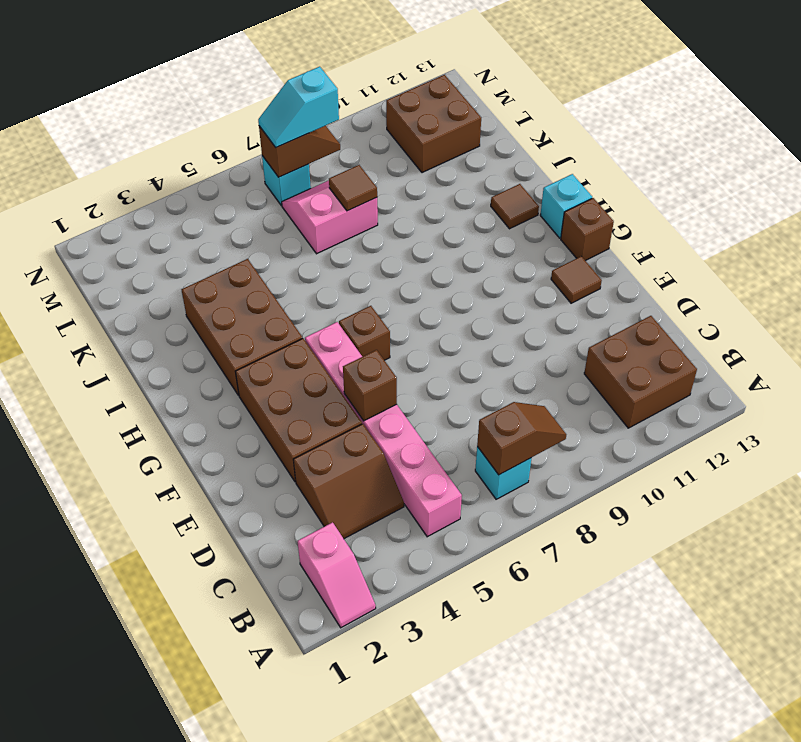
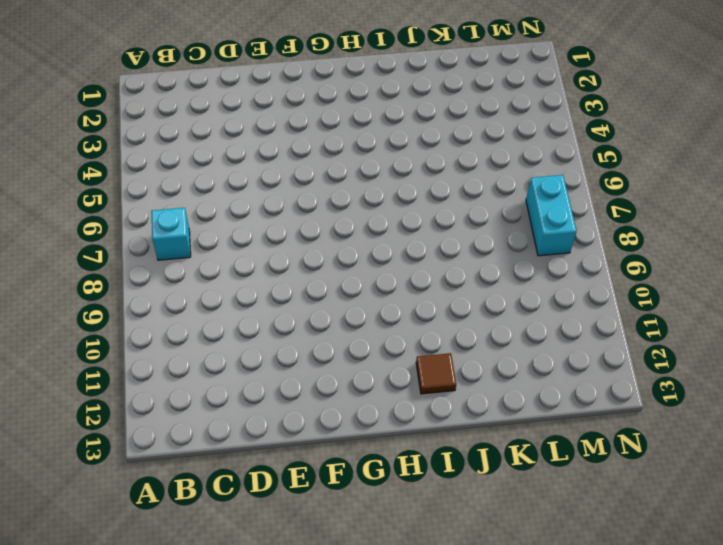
cyan 1x2 brick [526,175,577,256] -> cyan 1x1 brick [262,156,311,205]
none -> pink 1x2 slope [298,522,376,628]
none -> pink 1x6 brick [305,322,462,537]
none -> brown 2x2 brick [584,316,697,428]

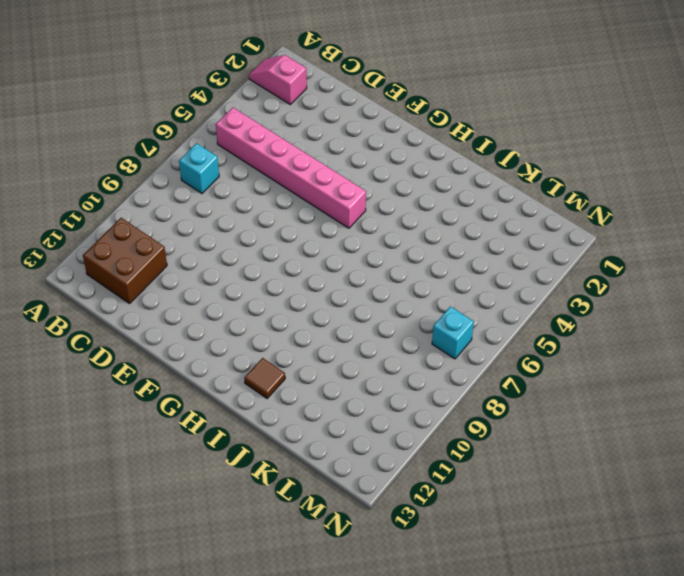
none -> brown 2x2 slope [293,424,404,539]
none -> brown 2x3 brick [235,338,362,482]
none -> brown 1x1 tile [551,256,602,303]

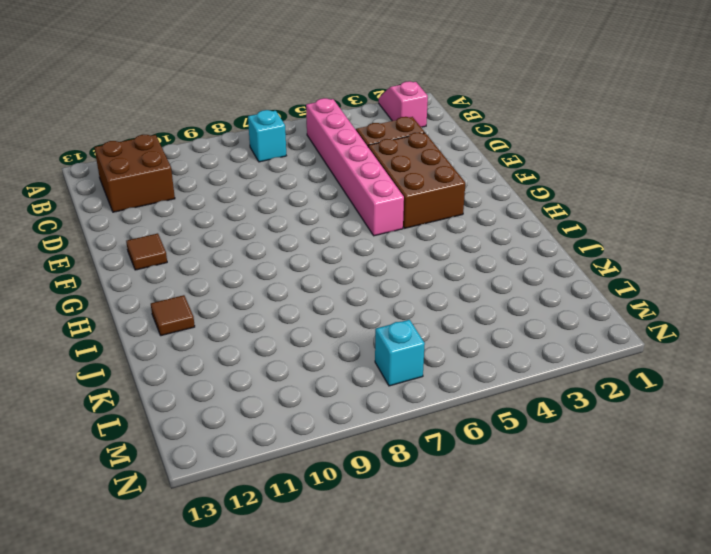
none -> brown 1x1 brick [339,306,390,360]
none -> brown 1x1 brick [561,198,614,261]
none -> brown 2x3 brick [181,259,302,395]

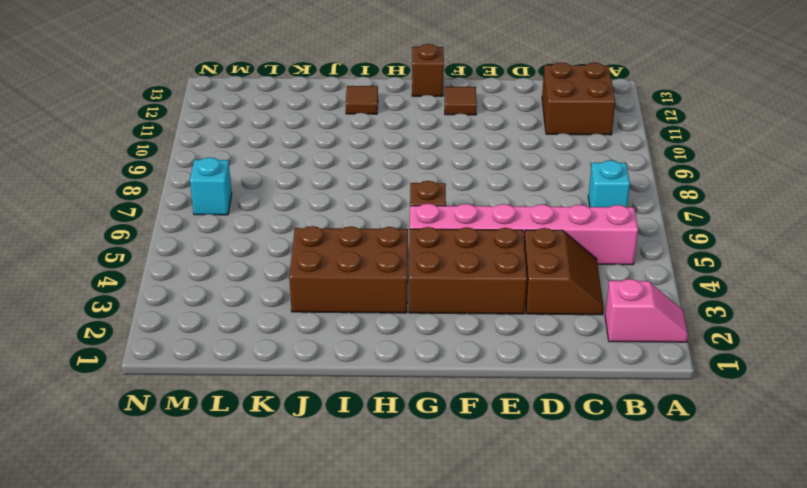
none -> cyan 1x1 brick [540,174,592,238]
none -> pink 2x2 slope [282,181,378,254]
none -> brown 2x2 brick [386,75,481,173]

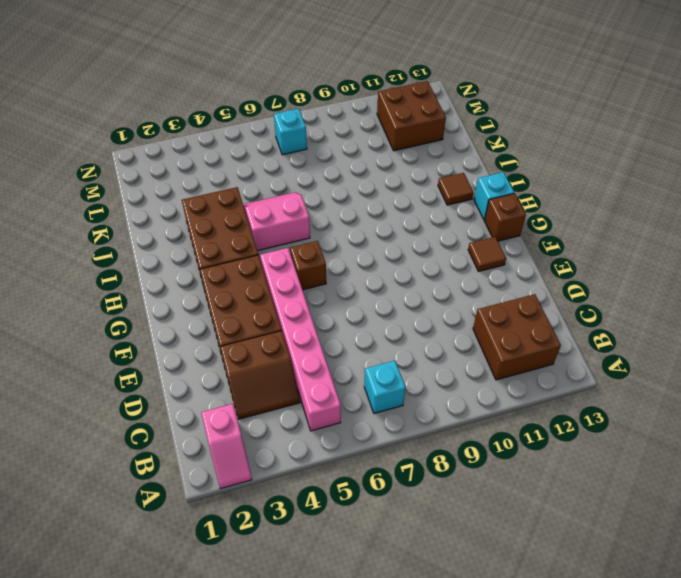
pink 2x2 slope [243,192,310,251] -> pink 2x2 slope moved to [282,181,378,254]
none -> brown 1x2 slope [477,402,566,475]
none -> brown 1x1 brick [343,350,397,421]
none -> brown 1x1 tile [329,165,377,211]

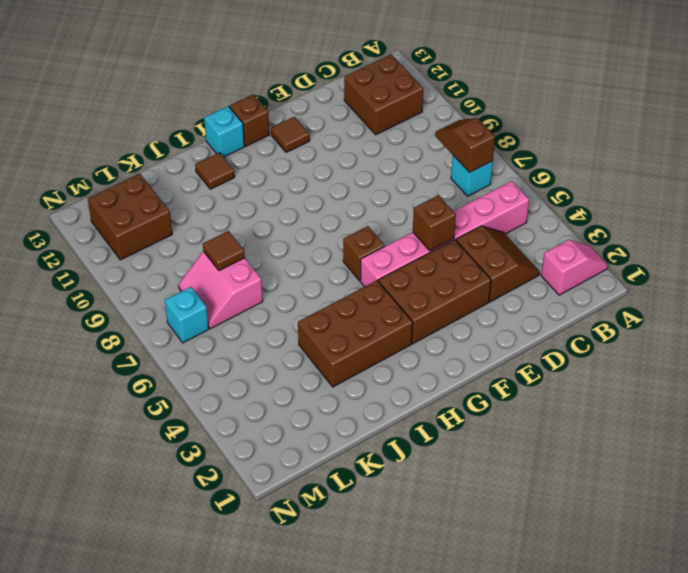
none -> brown 1x2 slope [259,126,340,177]
none -> cyan 1x2 slope [258,67,339,147]

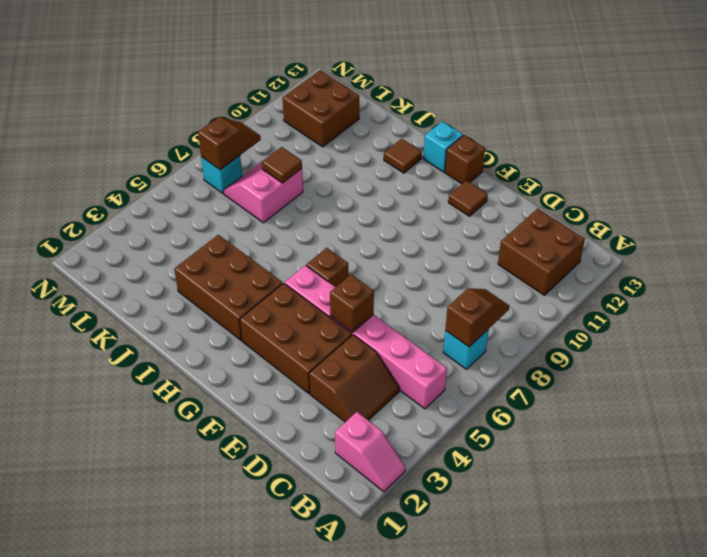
none -> cyan 1x2 slope [258,67,339,147]

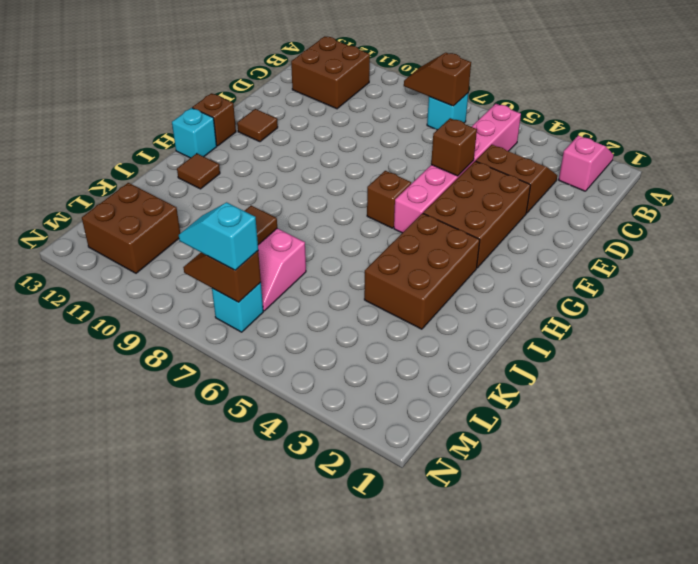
cyan 1x2 slope [179,202,258,270] -> cyan 1x2 slope turned to [258,67,339,147]

